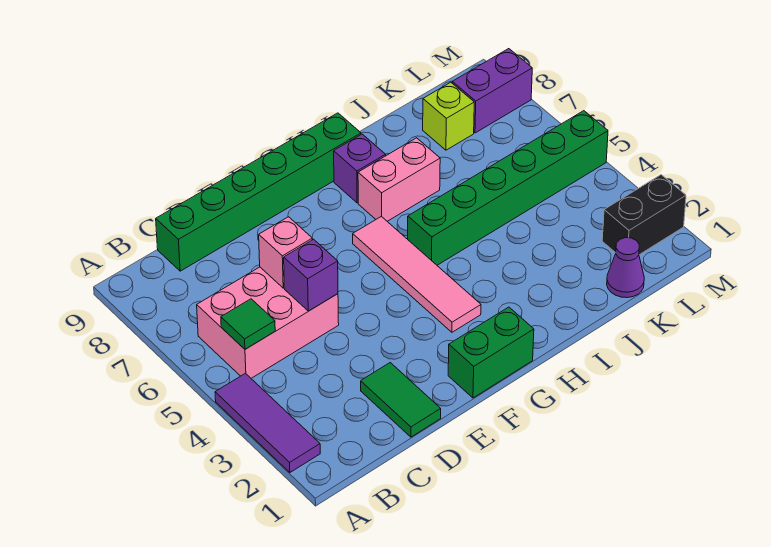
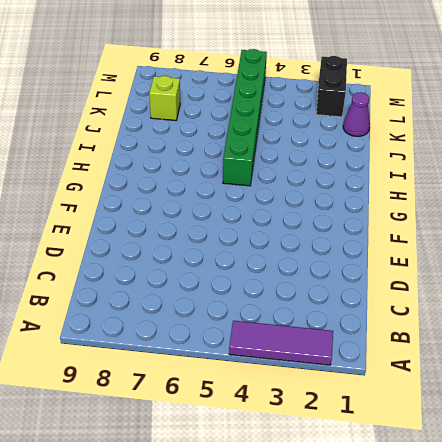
none -> pink 2x3 brick [197,267,339,378]
none -> green 1x6 brick [156,113,361,271]
none -> green 1x2 tile [361,363,441,437]

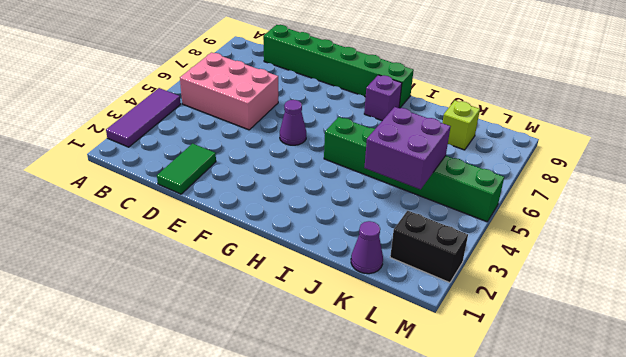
purple 1x1 cone [280,100,306,145] -> none
purple 2x2 brick [364,107,451,189] -> none
none -> green 1x2 brick [448,307,534,398]
none -> pink 1x4 tile [353,216,481,332]
none -> pink 1x2 brick [358,138,440,221]

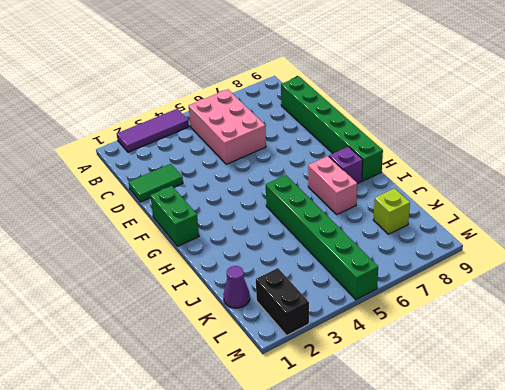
none -> pink 1x4 tile [353,216,481,332]
none -> purple 1x2 brick [452,49,532,133]
none -> green 1x1 tile [221,299,275,349]

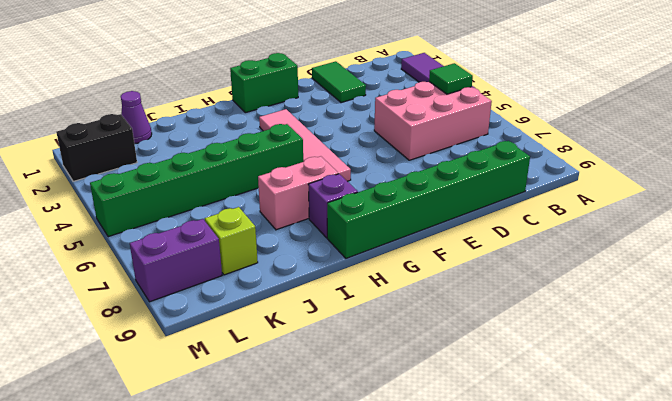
none -> purple 1x1 brick [284,239,338,311]
none -> pink 1x1 brick [259,217,312,288]

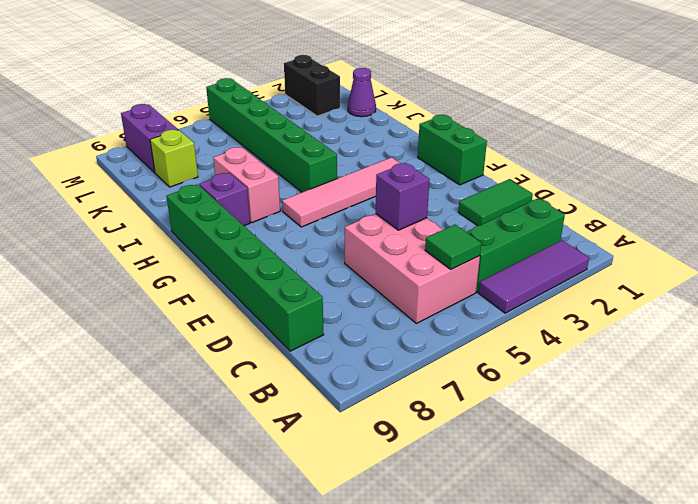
green 1x3 brick [467,198,565,292] -> none
none -> pink 1x1 brick [259,217,312,288]

